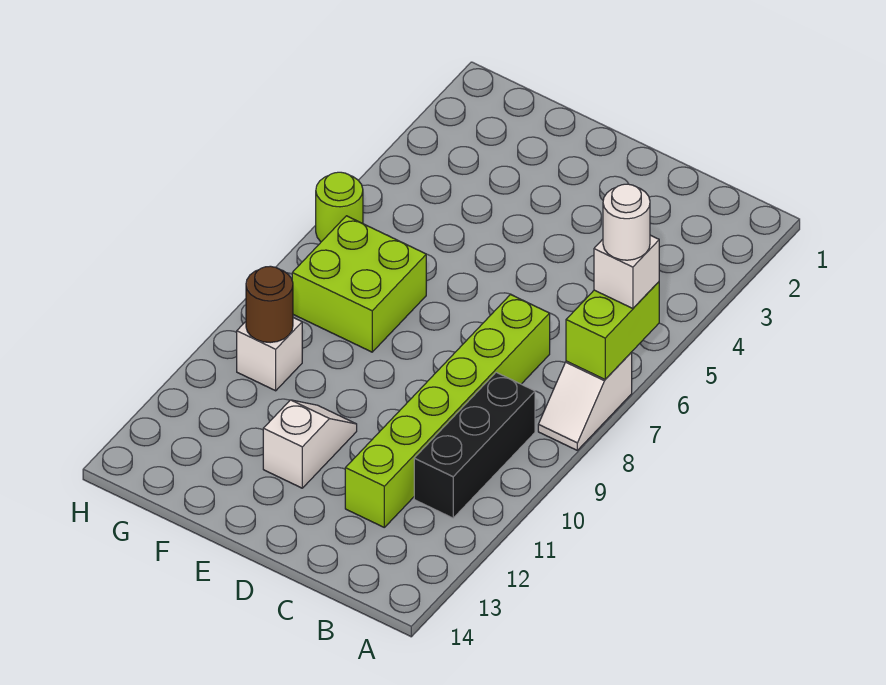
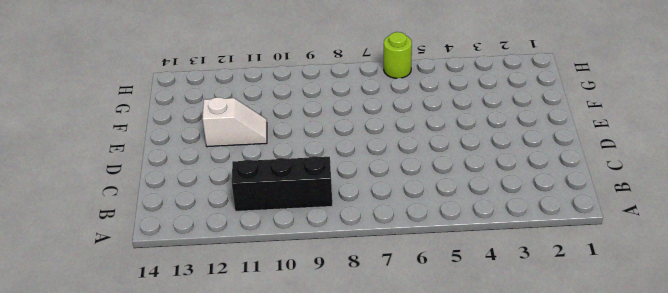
none -> white 1x2 slope [538,352,632,450]
none -> lime 1x6 brick [345,294,550,527]

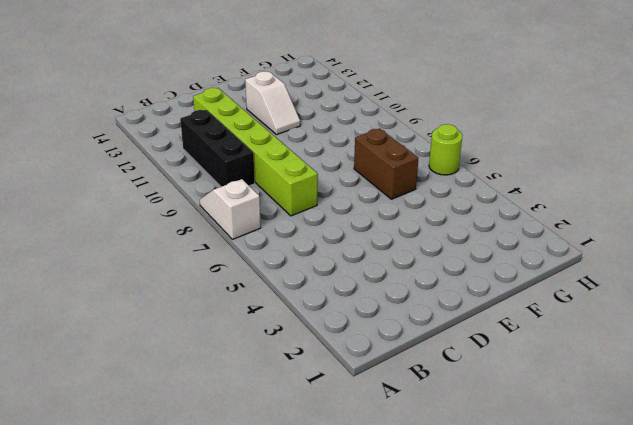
brown 1x2 brick [354,129,418,199] -> lime 2x2 brick [292,216,426,352]
none -> white 1x1 brick [237,318,302,391]
none -> lime 1x2 brick [566,282,659,379]

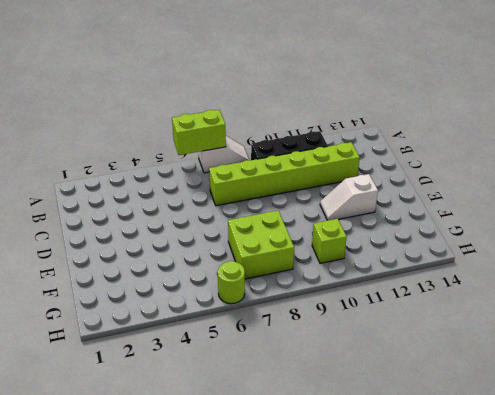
lime 1x1 brick [312,219,347,263] -> white 1x1 brick [237,318,302,391]
none -> brown 1x1 round brick [246,266,293,343]
none -> white 1x1 brick [594,235,659,309]

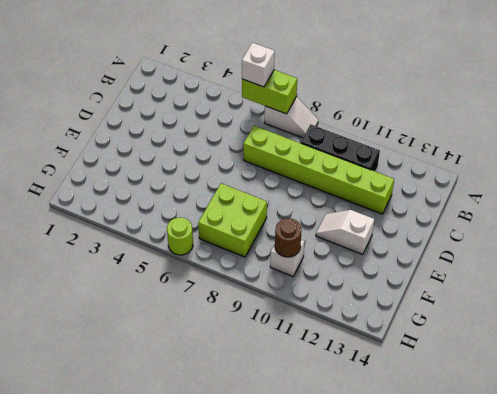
none -> white 1x1 round brick [603,184,650,260]

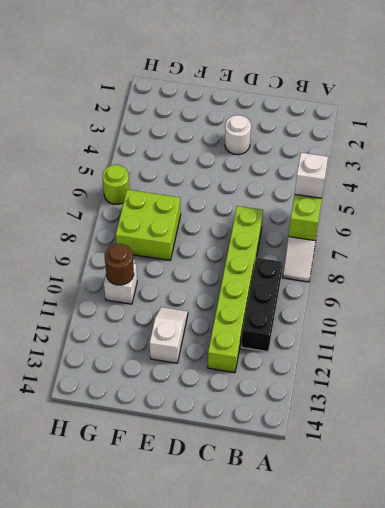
white 1x1 round brick [225,115,251,155] -> white 1x1 round brick moved to [603,184,650,260]

